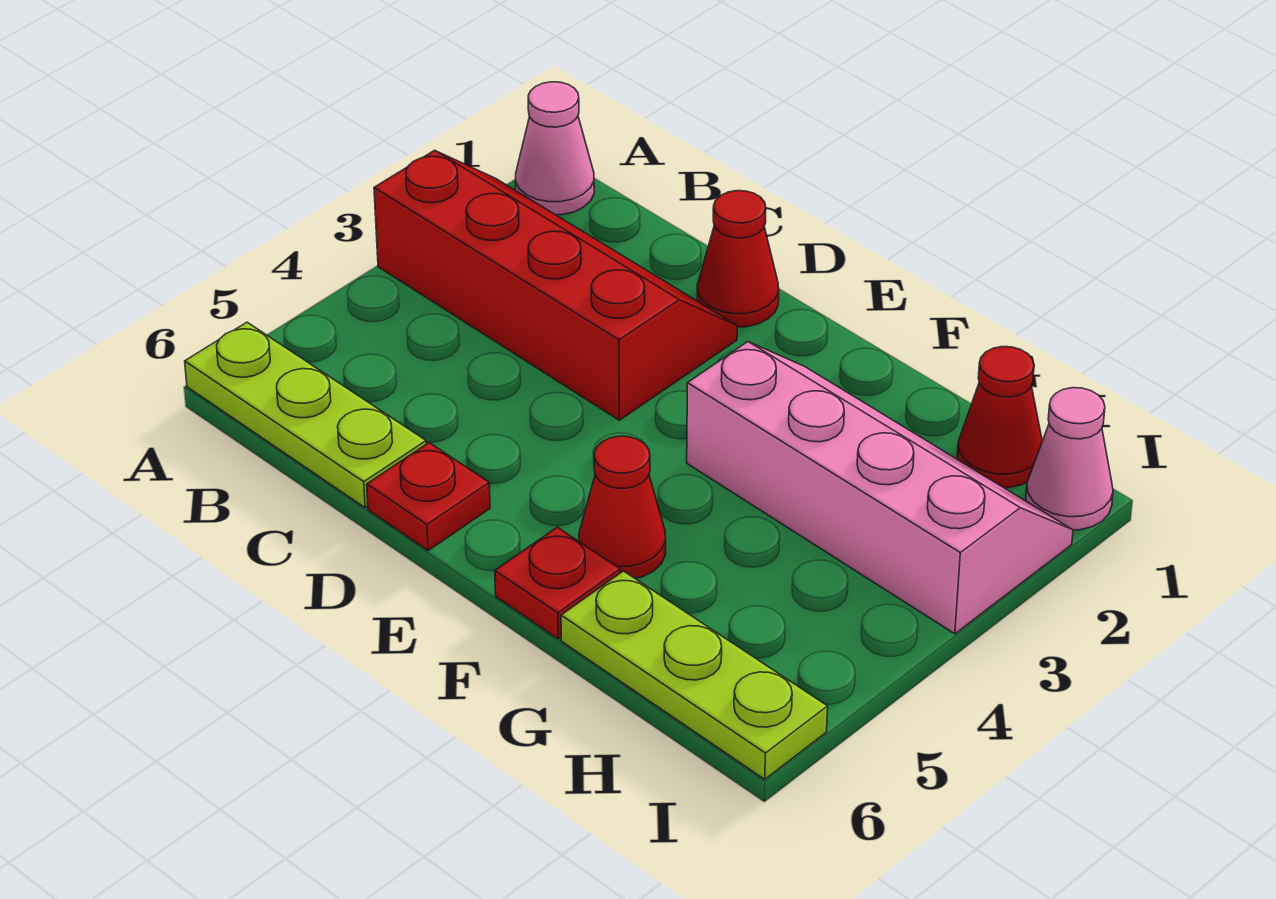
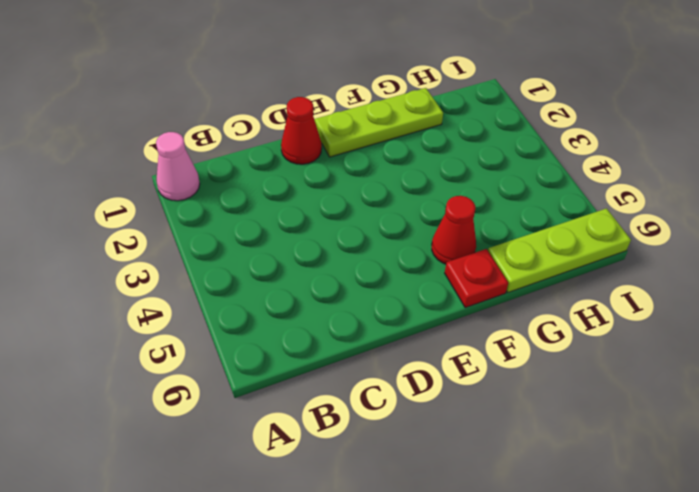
lime 1x3 plate [315,88,443,157] -> lime 1x3 plate moved to [185,322,426,508]
none -> red 2x4 slope [374,150,737,420]
none -> red 1x1 plate [367,443,490,551]

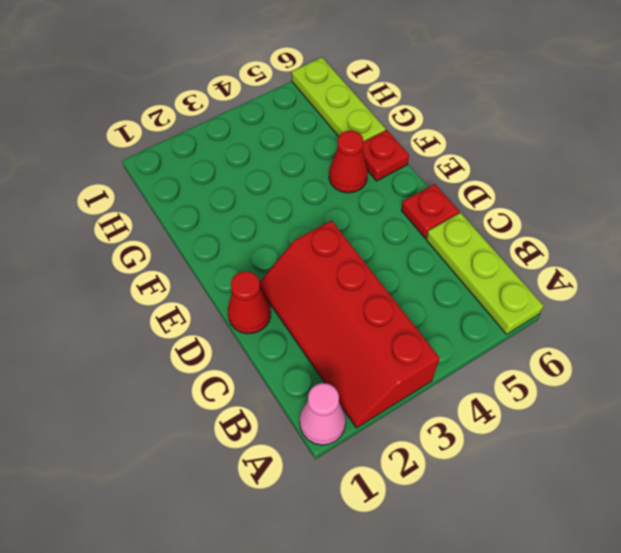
none -> pink 2x4 slope [687,342,1073,634]
none -> red 1x1 cone [957,347,1042,488]

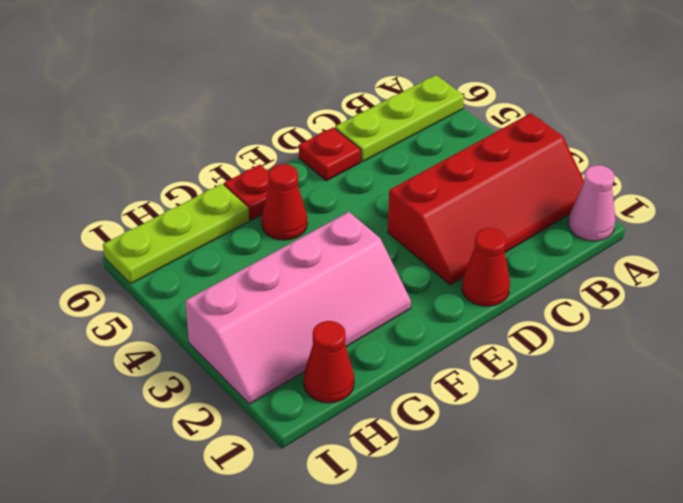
none -> pink 1x1 cone [1026,388,1113,530]

